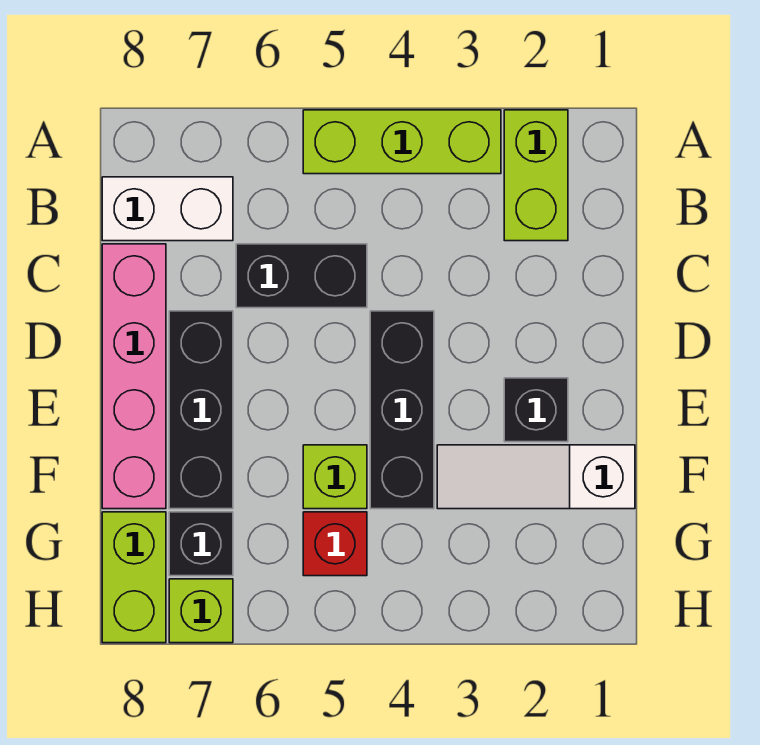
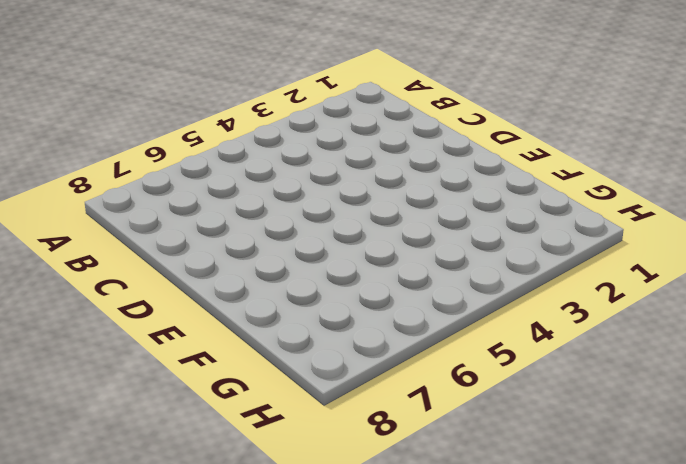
none -> lime 1x2 brick [504,110,568,241]
none -> lime 1x3 brick [303,110,501,174]
none -> white 1x2 brick [102,177,233,241]

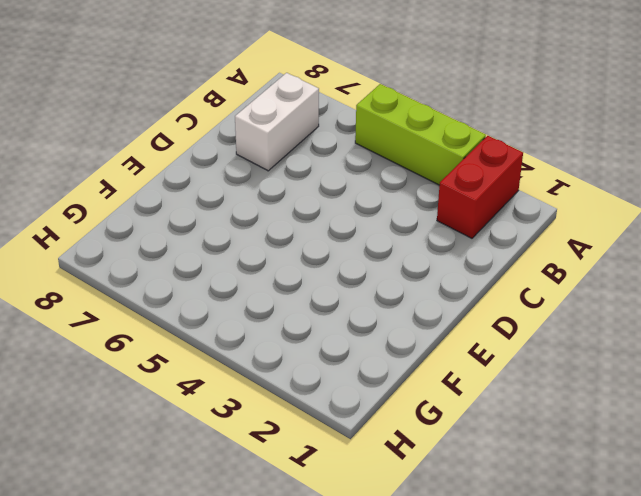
red 1x2 brick [437,136,523,238] -> lime 1x2 brick [504,110,568,241]
white 1x2 brick [235,73,319,171] -> white 1x2 brick turned to [102,177,233,241]
none -> black 1x2 brick [236,244,367,308]
none -> pink 1x4 brick [102,244,166,509]
none -> black 1x3 brick [370,311,434,509]

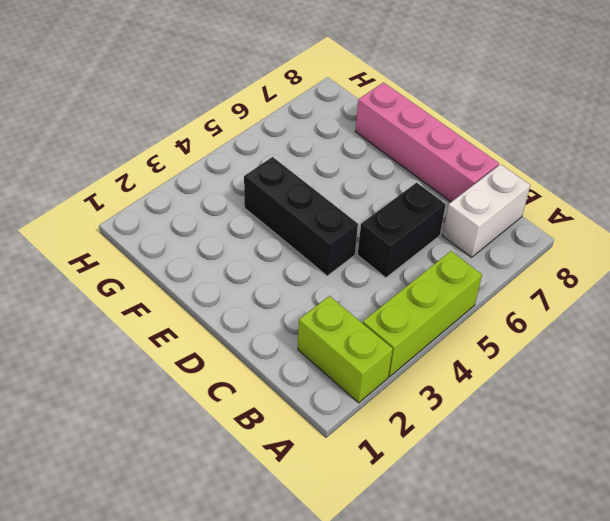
none -> black 1x3 brick [169,311,233,509]
none -> black 1x1 brick [504,378,568,442]
none -> white 1x3 slope [437,445,635,509]

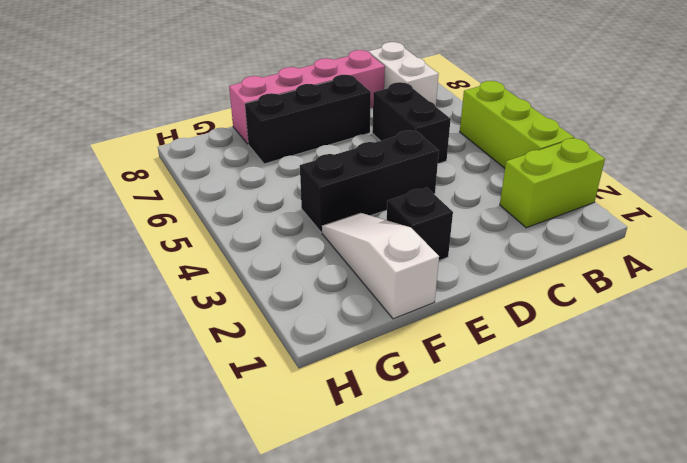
none -> lime 1x1 brick [303,445,367,509]
none -> red 1x1 brick [303,512,367,576]
none -> black 1x1 brick [169,512,233,576]

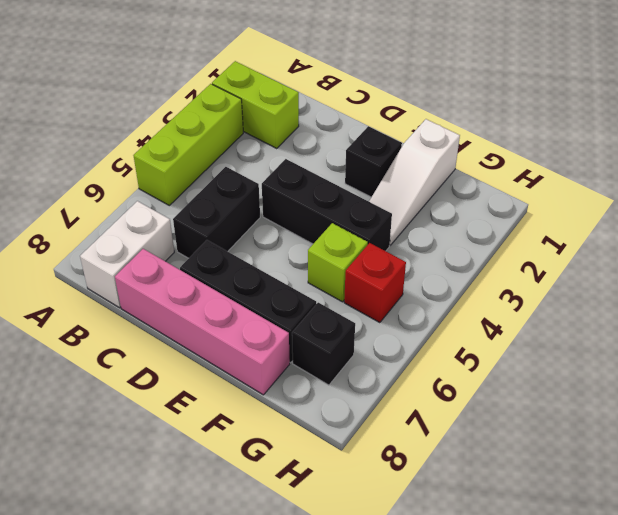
none -> lime 1x2 brick [102,512,166,643]
none -> lime 1x1 brick [169,579,233,643]

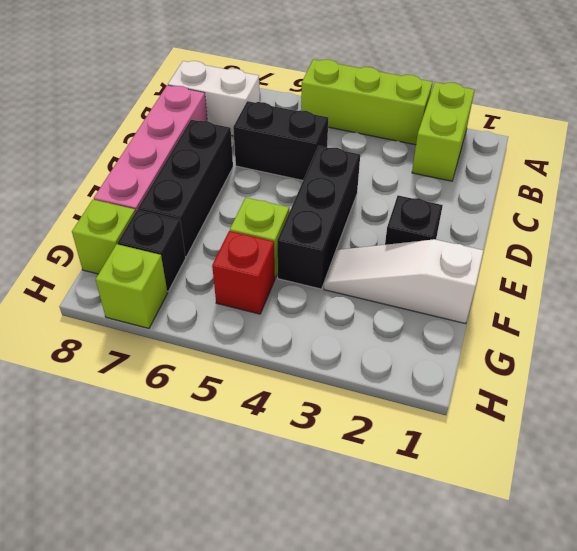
lime 1x1 brick [72,200,135,274] -> lime 1x2 brick [102,512,166,643]

